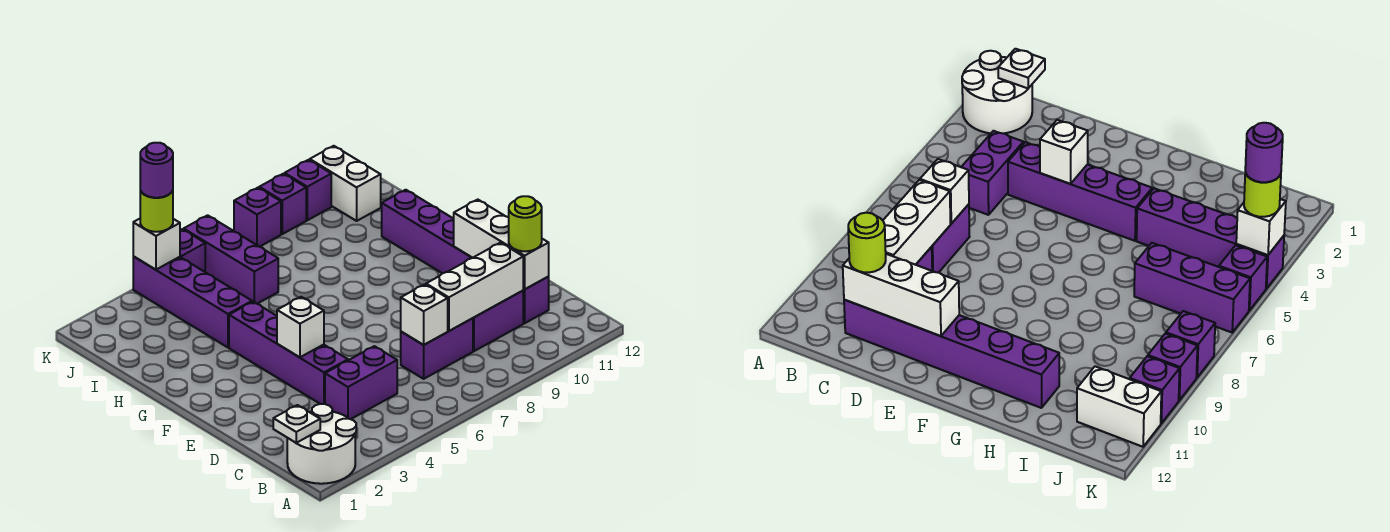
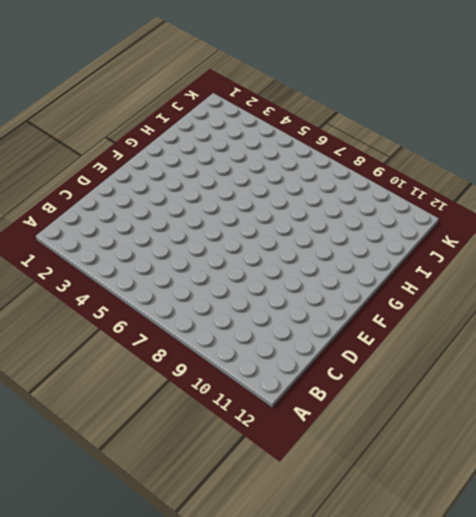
none -> white 2x2 round brick [287,404,356,484]
none -> purple 1x2 brick [325,346,397,419]
none -> purple 1x2 brick [401,318,473,379]

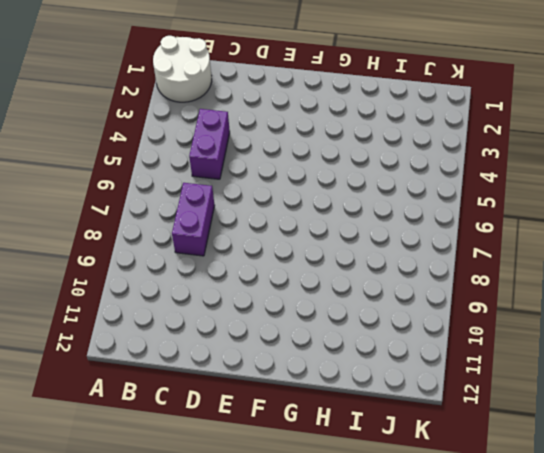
none -> purple 1x2 brick [473,291,523,351]
none -> purple 1x6 brick [382,190,549,323]
none -> purple 1x4 brick [229,302,348,404]

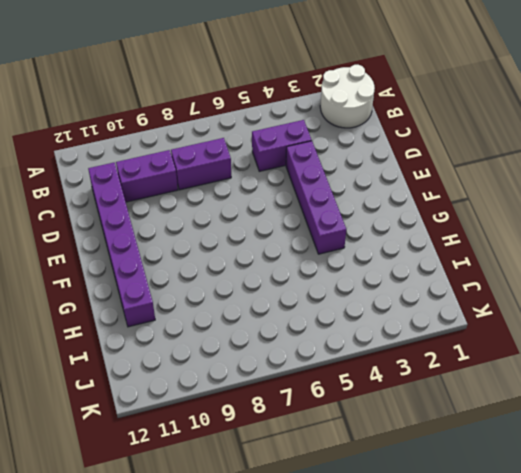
none -> purple 1x4 brick [133,256,252,347]
none -> purple 1x3 brick [184,215,278,304]
none -> white 1x2 brick [310,146,381,221]

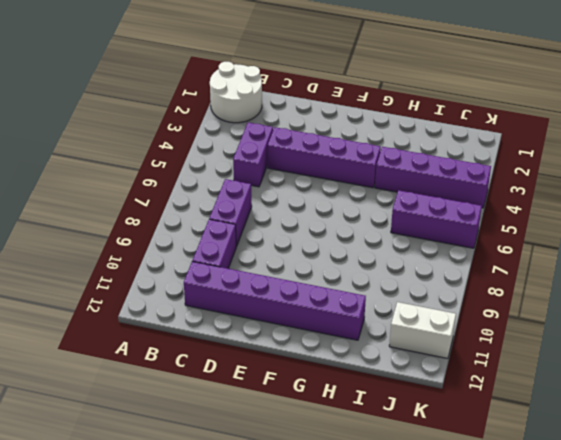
none -> purple 1x1 brick [180,229,205,272]
none -> purple 1x1 brick [234,188,281,247]
none -> purple 1x1 brick [259,174,306,234]

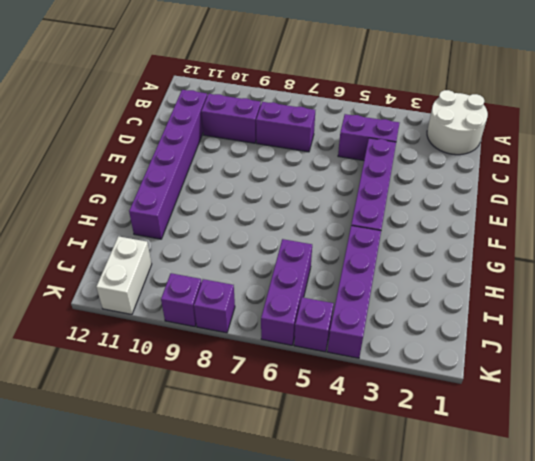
none -> purple 1x1 brick [285,160,331,220]
none -> white 1x1 plate [273,405,320,443]
none -> white 1x1 brick [401,284,448,345]

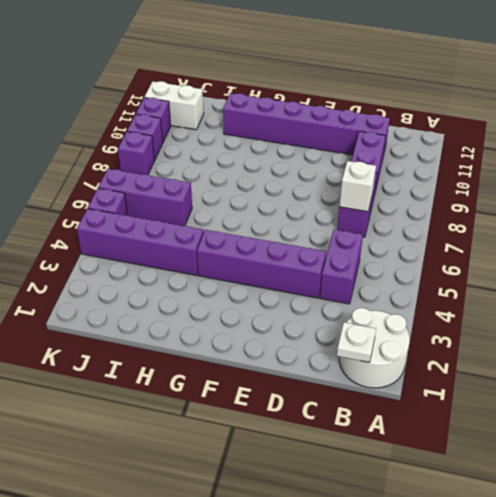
none -> white 1x3 brick [426,243,523,331]
none -> white 1x3 brick [454,200,549,289]
none -> white 1x1 brick [277,297,324,357]

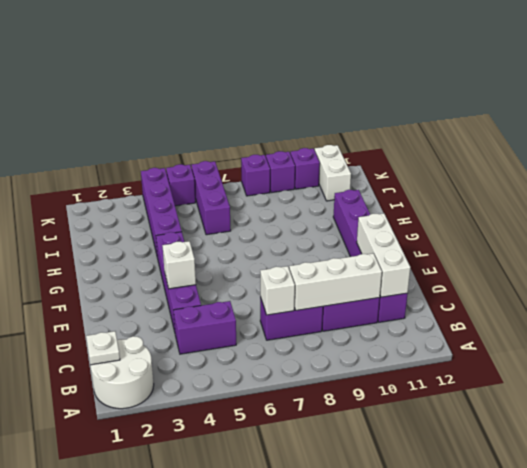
none -> white 1x1 brick [133,219,180,270]
none -> lime 1x1 round brick [509,196,542,251]
none -> lime 1x1 round brick [140,191,173,232]

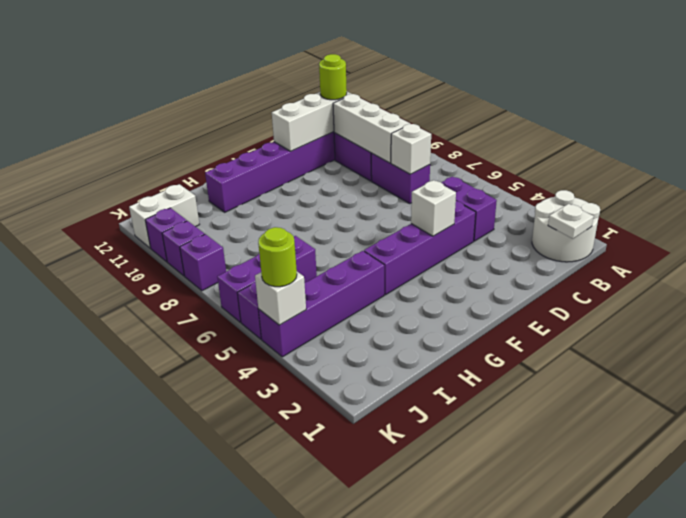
none -> purple 1x1 round brick [140,143,173,198]

